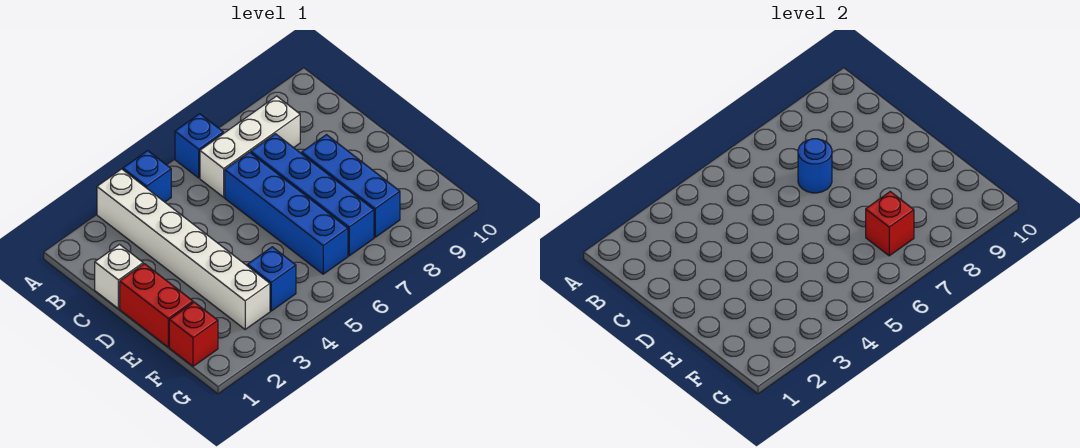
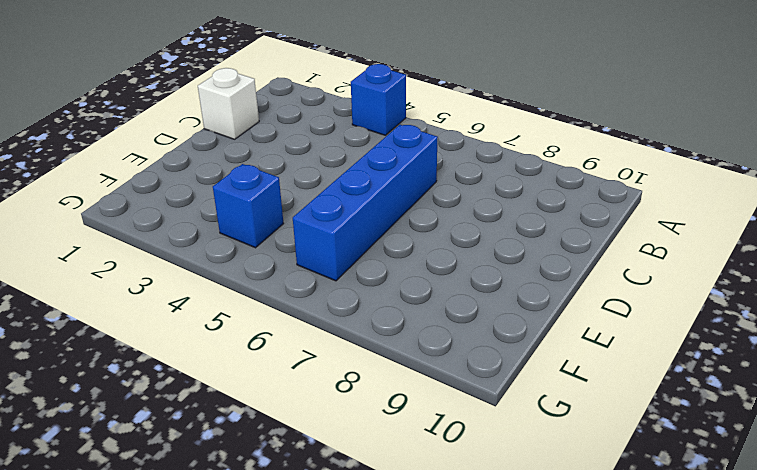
none -> white 1x6 brick [97,169,270,329]
none -> blue 1x1 brick [175,114,223,178]
none -> white 1x3 brick [200,96,300,197]

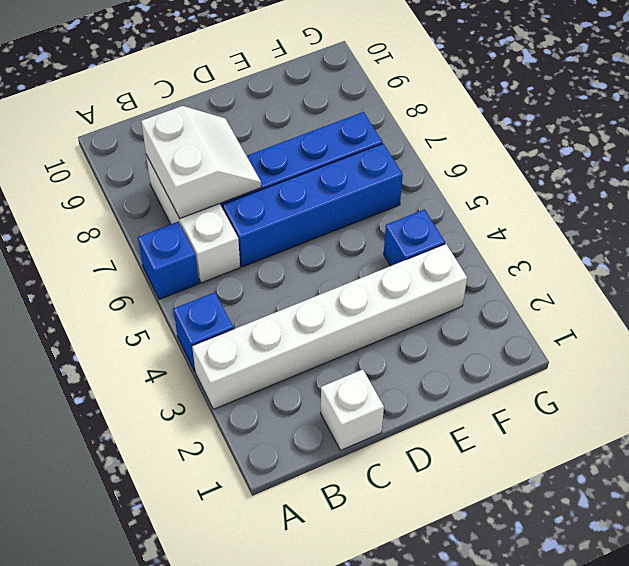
white 2x2 slope [141,106,261,218] -> blue 1x1 round brick [798,139,832,193]
none -> red 1x2 brick [120,264,193,347]
none -> blue 1x3 brick [302,135,400,237]
none -> red 1x1 brick [169,302,218,366]

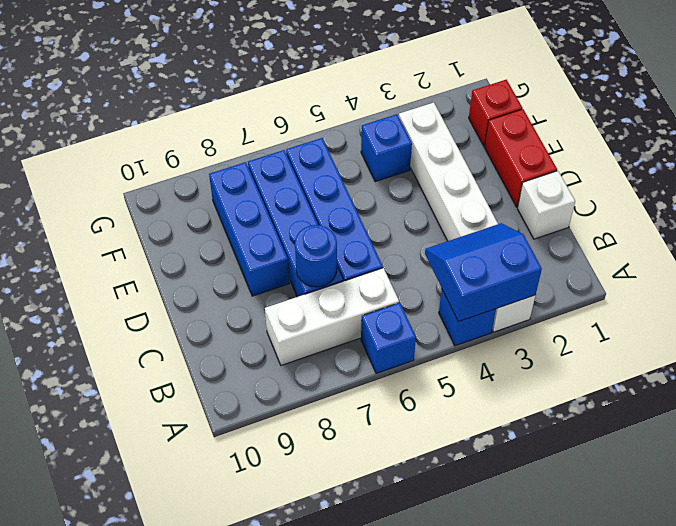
blue 2x2 slope [425,223,542,322] -> none
none -> red 1x1 brick [866,192,914,256]

